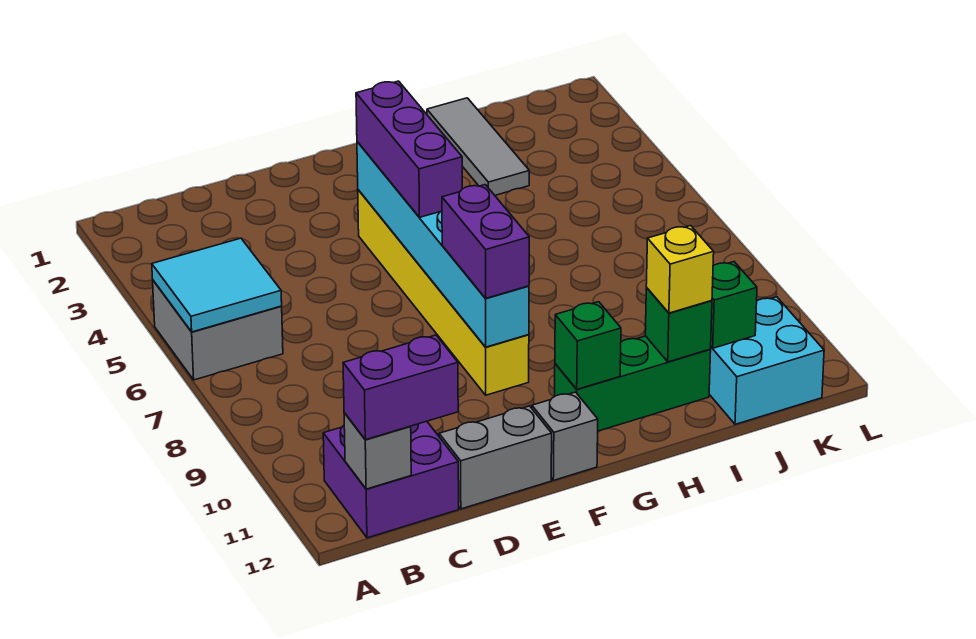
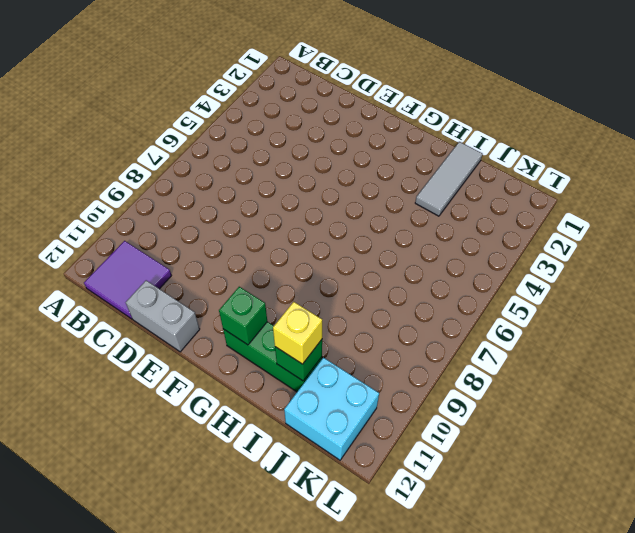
purple 2x2 tile [84,241,171,319] -> purple 2x2 brick [323,421,459,538]
none -> grey 2x2 brick [153,281,283,380]
none -> yellow 1x6 brick [358,190,529,395]
none -> grey 1x1 brick [532,392,598,480]

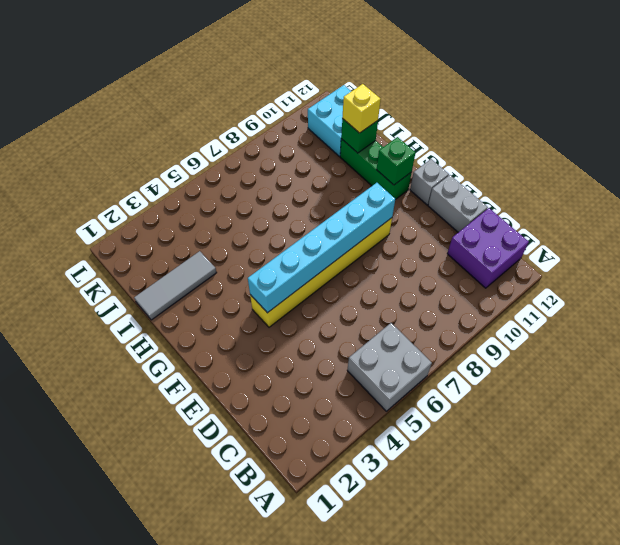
none -> cyan 2x2 tile [152,238,282,332]
none -> grey 1x1 brick [344,413,411,489]
none -> green 1x1 brick [711,262,757,348]

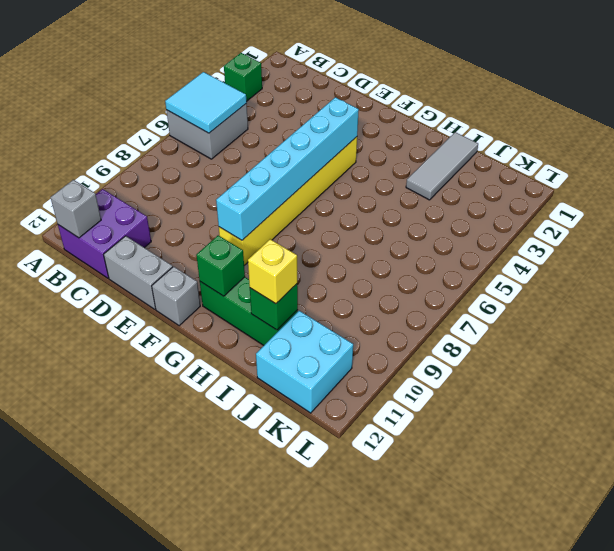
green 1x1 brick [224,53,262,102] -> green 1x1 brick moved to [711,262,757,348]
none -> purple 1x2 brick [343,335,458,440]
none -> purple 1x3 brick [356,81,462,217]
none -> purple 1x2 brick [442,185,529,298]

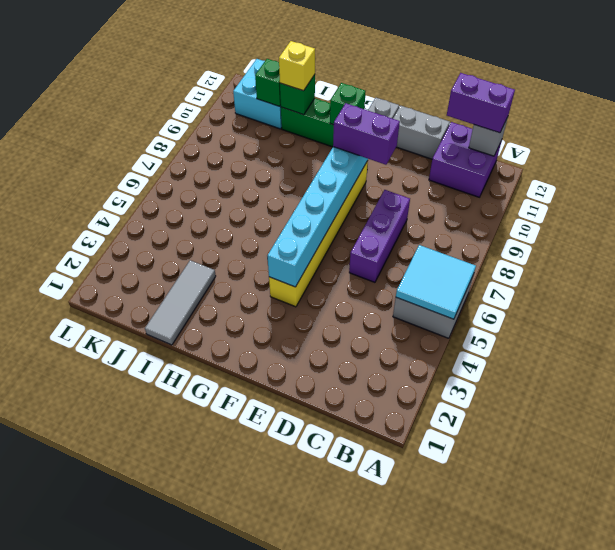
purple 1x3 brick [349,190,410,282] -> purple 1x3 brick moved to [356,81,462,217]
purple 1x2 brick [333,103,400,165] -> purple 1x2 brick turned to [442,185,529,298]

